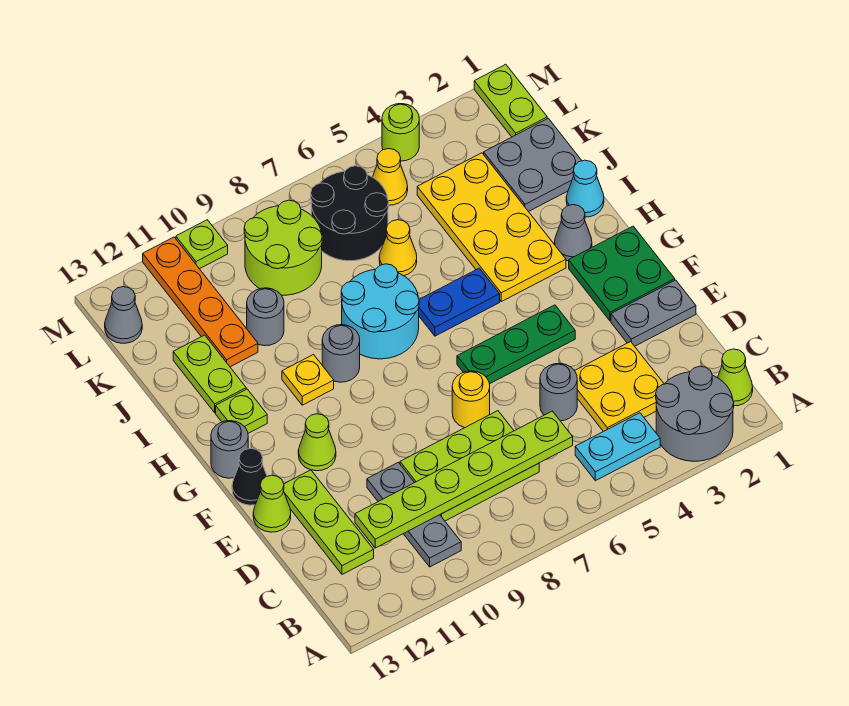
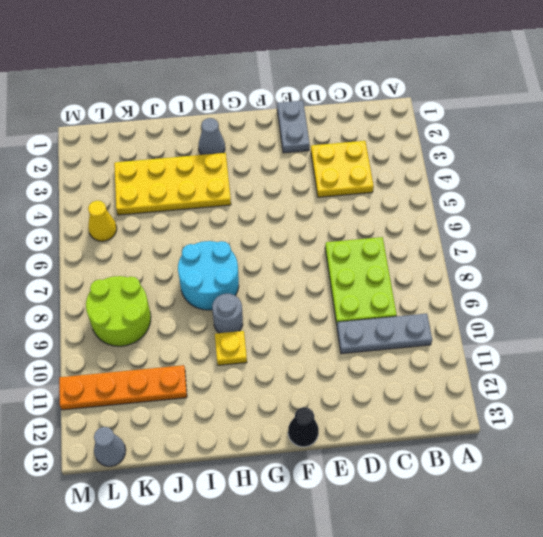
none -> grey 2x2 round brick [656,366,734,461]
none -> lime 1x1 cone [718,349,753,406]
none -> cyan 1x2 plate [575,413,660,481]
none -> lime 1x3 plate [284,470,374,574]

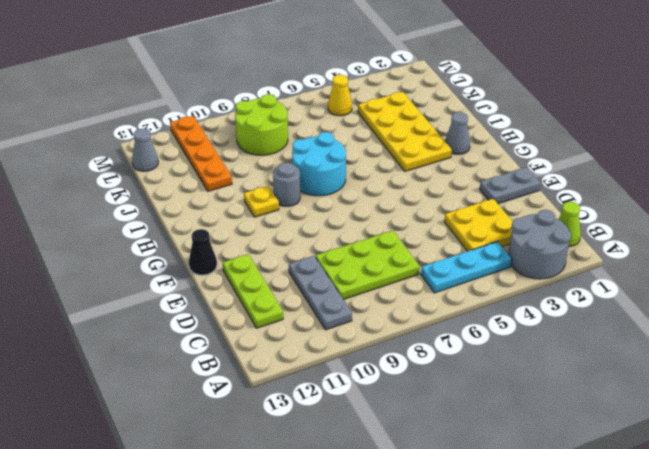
cyan 1x3 plate [421,242,512,293] -> cyan 1x2 plate [575,413,660,481]
none -> grey 1x1 round brick [540,363,577,421]
none -> yellow 1x1 round brick [452,371,490,428]
none -> lime 1x1 cone [253,475,291,532]
none -> green 2x2 plate [569,226,675,321]

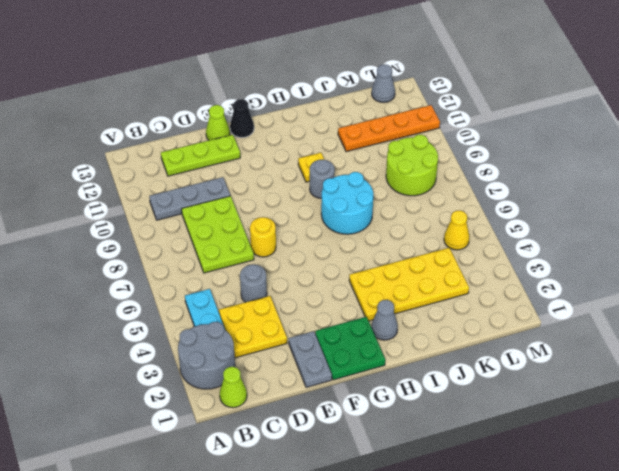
none -> green 1x3 plate [457,305,575,384]
none -> lime 1x1 cone [298,414,336,471]
none -> grey 1x1 round brick [211,421,248,478]
none -> blue 1x2 plate [419,268,500,336]

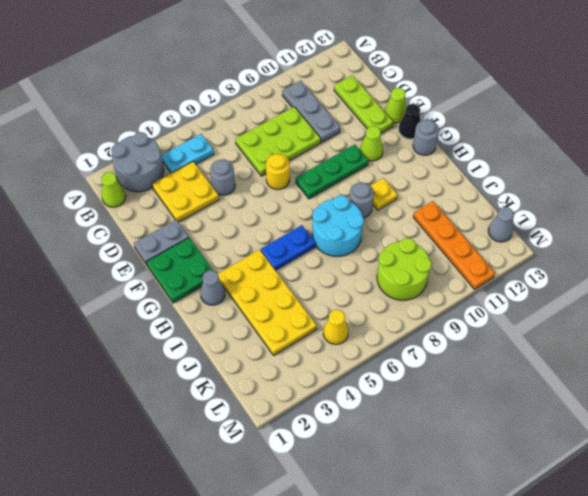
green 1x3 plate [296,144,368,199] -> green 1x3 plate moved to [457,305,575,384]
none -> lime 1x1 plate [216,389,267,433]
none -> cyan 1x1 cone [566,160,604,217]
none -> lime 1x2 plate [173,335,246,413]
none -> grey 2x2 plate [484,118,582,212]

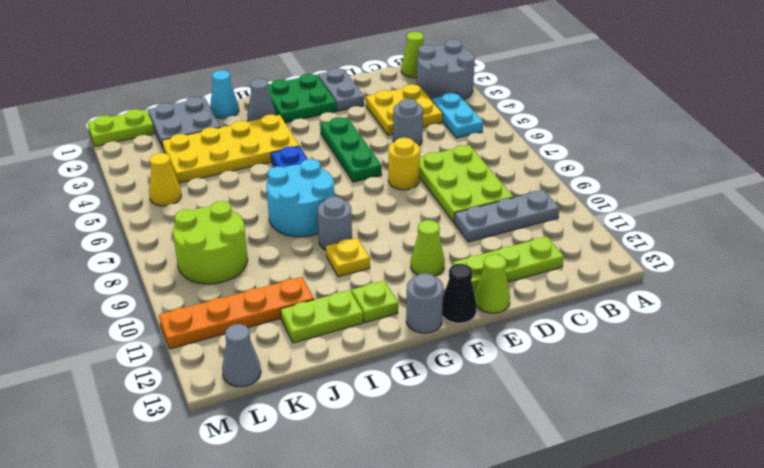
none -> yellow 1x1 cone [379,220,417,276]
none -> grey 1x1 round brick [247,288,284,346]
none -> black 2x2 round brick [311,166,389,261]
none -> lime 1x1 round brick [382,104,419,161]

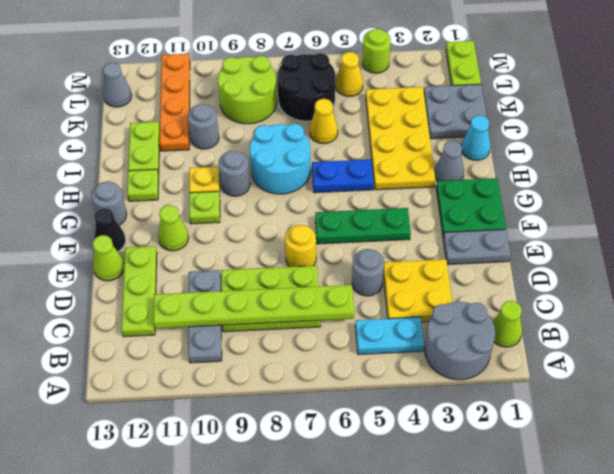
lime 1x1 plate [189,191,220,224] -> lime 1x1 plate moved to [176,220,228,269]

